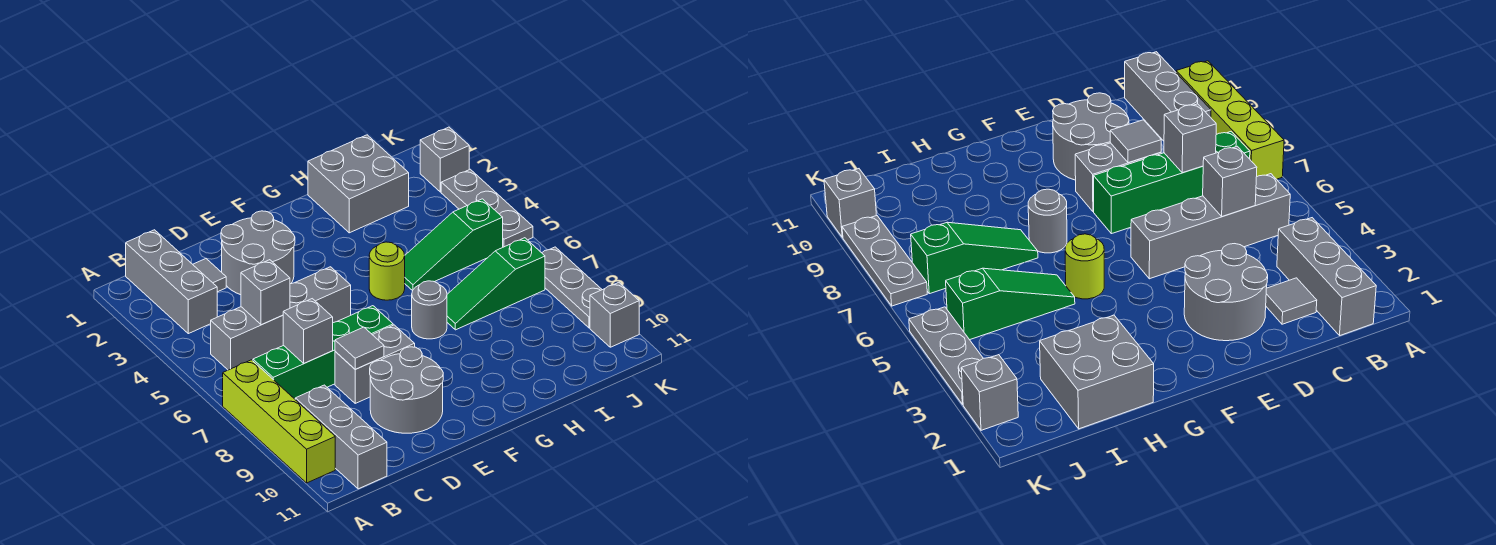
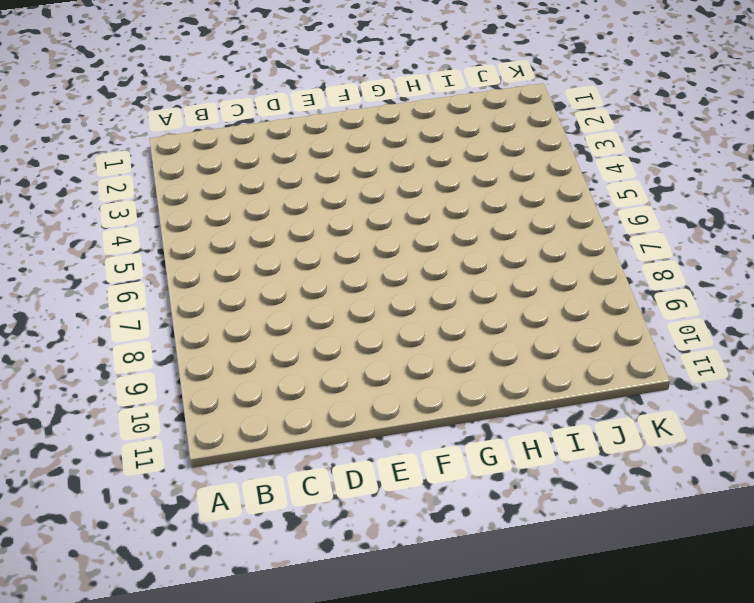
none -> lime 1x4 brick [223,360,335,483]
none -> grey 1x3 brick [126,230,217,334]
none -> grey 1x4 brick [211,267,351,370]

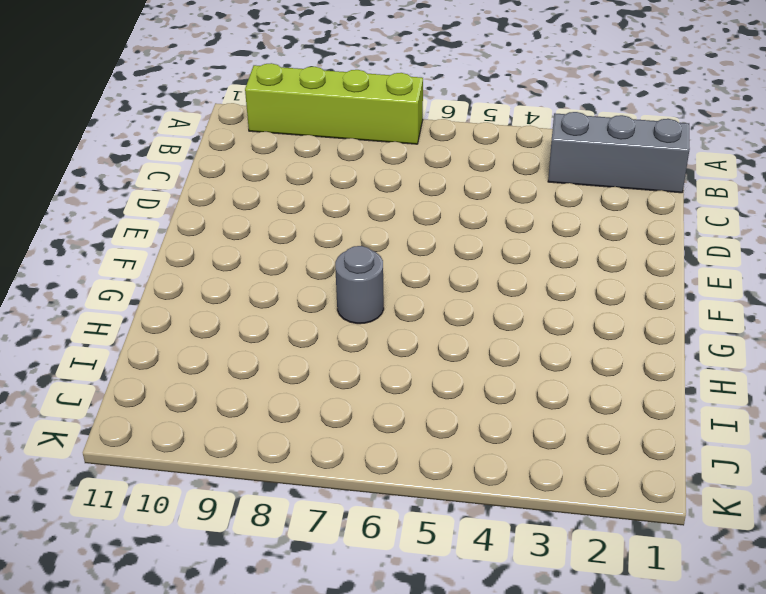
none -> grey 1x4 brick [211,267,351,370]
none -> green 1x4 brick [253,306,393,399]
none -> grey 1x3 brick [295,385,387,489]

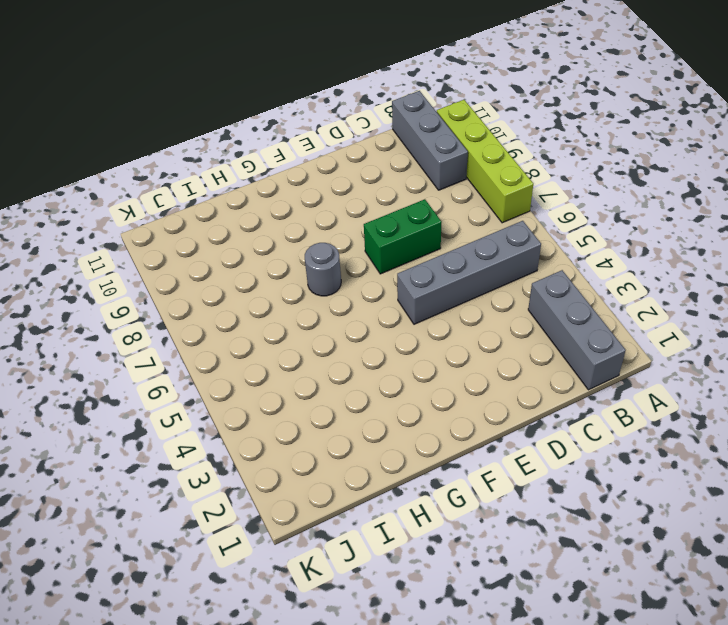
green 1x2 brick [364,199,442,274] -> green 1x4 brick [253,306,393,399]
none -> grey 1x1 tile [193,258,226,292]
none -> grey 2x2 round brick [221,211,295,295]
none -> grey 1x2 brick [335,325,415,403]

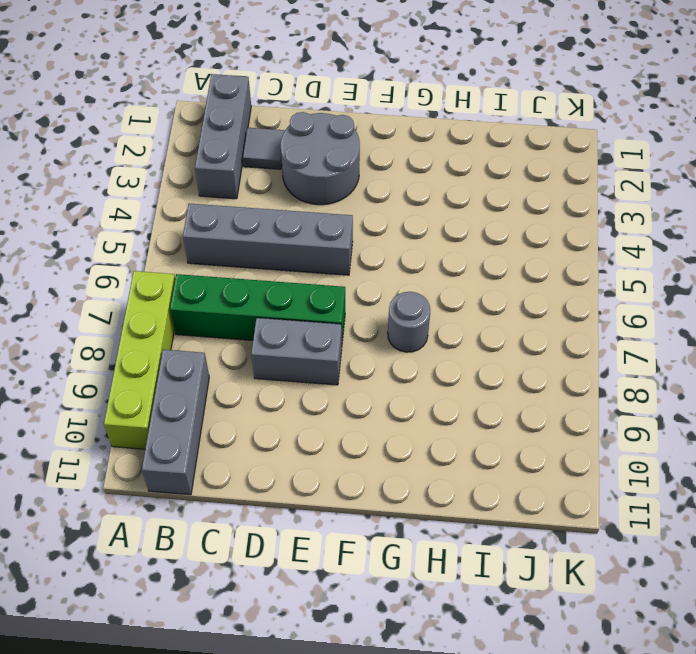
none -> grey 2x2 round brick [370,347,443,433]
none -> lime 1x1 round brick [369,242,405,300]
none -> grey 2x2 brick [308,135,409,233]

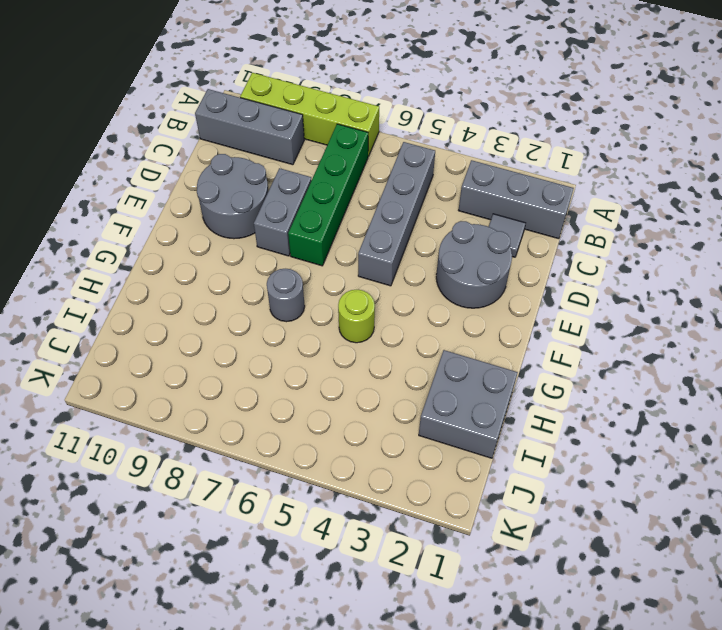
none -> green 1x3 slope [405,199,503,291]
none -> green 1x3 slope [447,238,545,330]
none -> grey 1x1 brick [420,127,469,192]

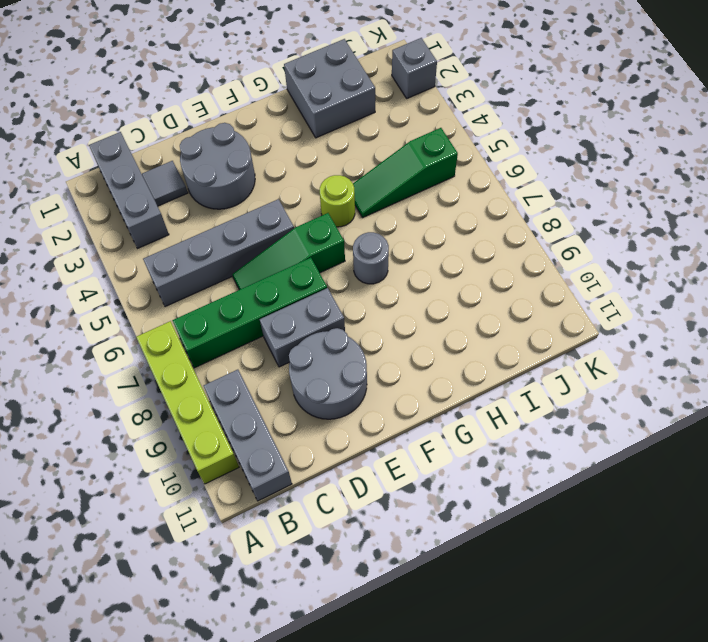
green 1x3 slope [232,213,345,290] -> green 1x3 slope moved to [447,238,545,330]
none -> grey 1x3 plate [441,169,533,247]
none -> grey 1x3 plate [542,247,602,328]
none -> grey 1x1 brick [590,283,639,347]

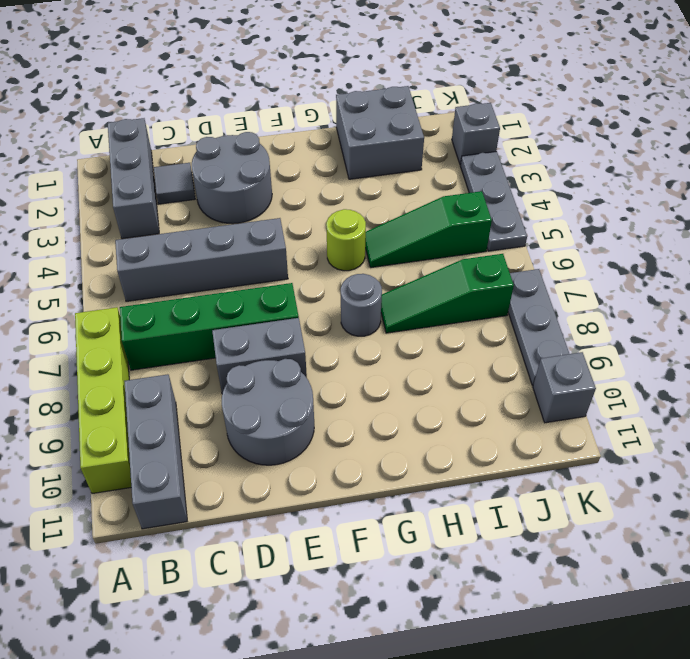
none -> grey 1x1 brick [241,260,290,325]
none -> grey 1x1 brick [283,299,333,363]
none -> grey 1x1 tile [335,327,384,369]

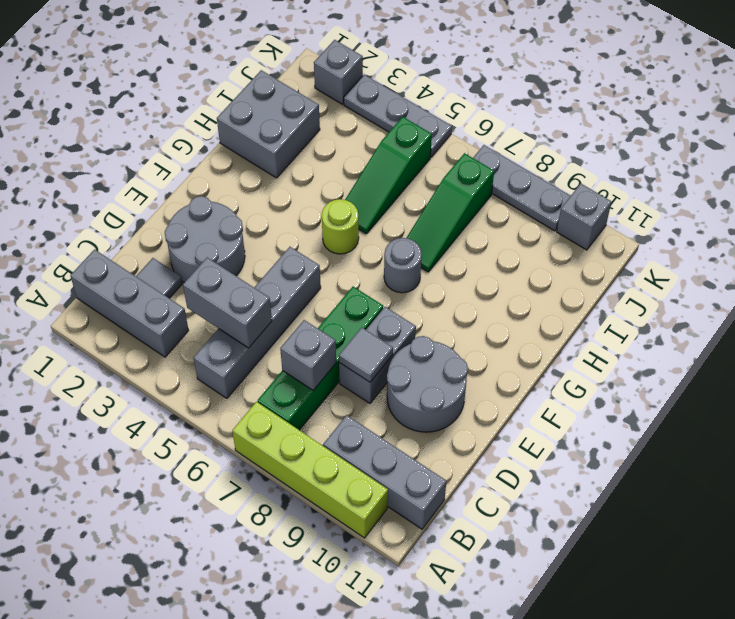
grey 1x2 brick [183,258,272,348] -> grey 1x1 brick [241,260,290,325]

